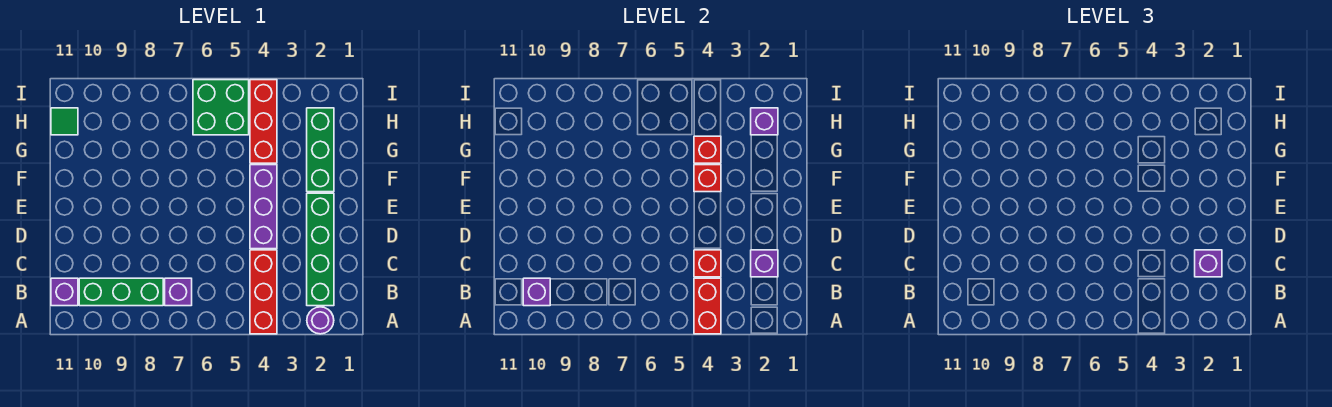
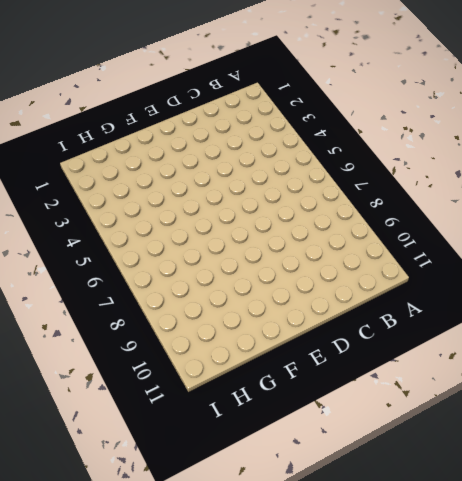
none -> purple 1x1 round brick [307,307,334,334]
none -> red 1x3 brick [250,250,277,334]
none -> green 1x4 brick [307,193,334,306]

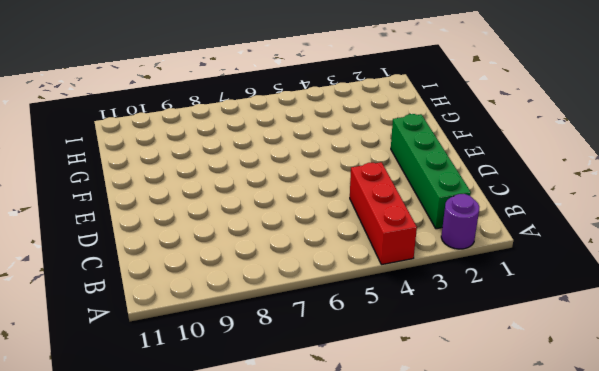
none -> purple 1x1 brick [165,278,192,306]
none -> green 1x3 brick [79,278,163,306]
none -> purple 1x1 brick [51,278,78,306]

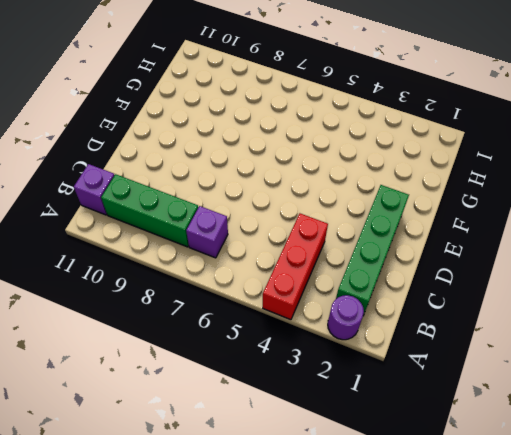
none -> purple 1x3 brick [250,165,277,249]
none -> green 1x3 brick [307,108,334,192]
none -> red 1x3 brick [250,80,277,163]

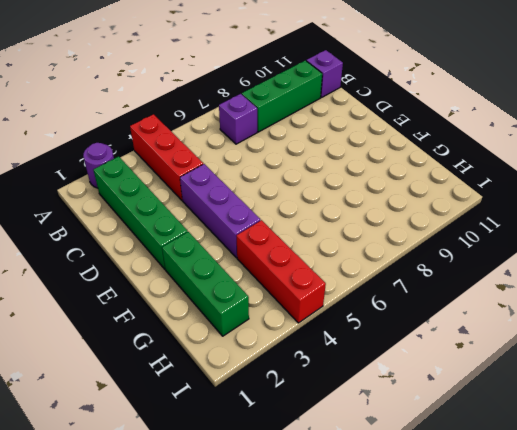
none -> green 2x2 brick [193,80,249,135]
none -> green 1x1 tile [51,108,78,135]
none -> red 1x2 brick [694,278,721,334]

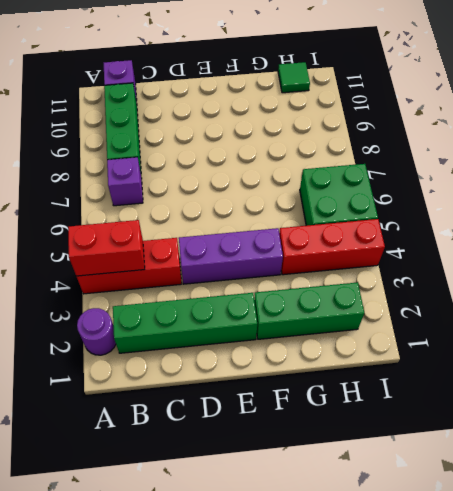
none -> purple 1x1 brick [523,278,550,306]
none -> purple 1x1 brick [751,250,778,277]
none -> red 1x1 brick [694,250,721,277]

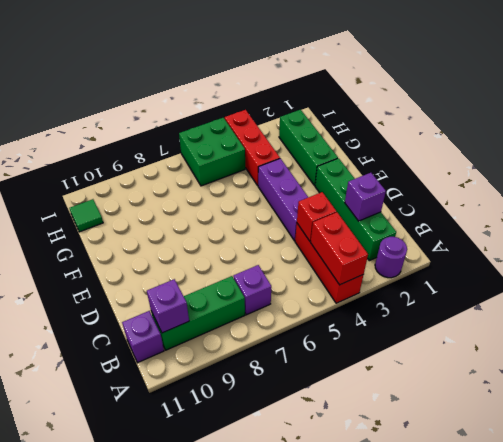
none -> red 1x1 brick [694,165,721,192]
none -> red 1x1 brick [694,136,721,163]
none -> purple 1x1 brick [751,108,778,135]

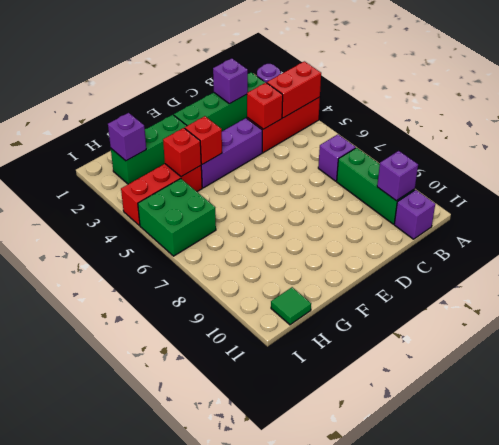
none -> purple 1x1 brick [1195,250,1222,277]

